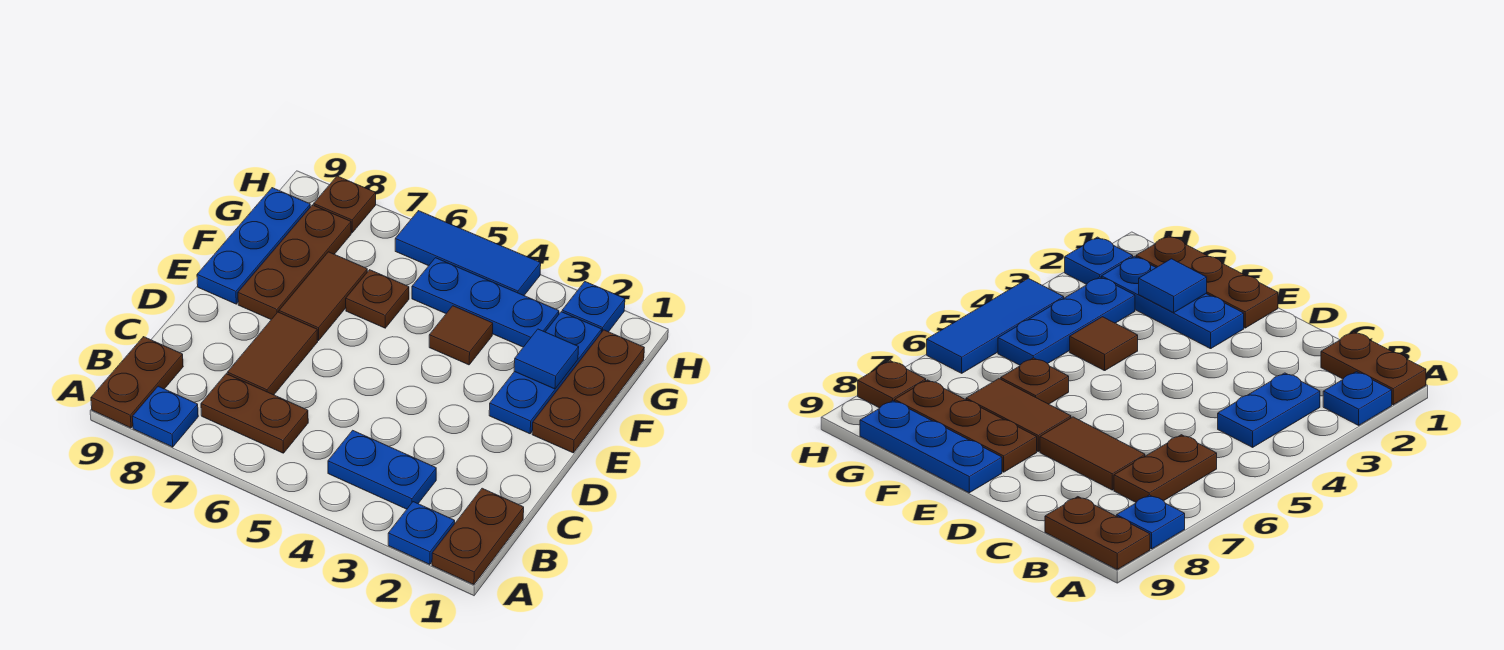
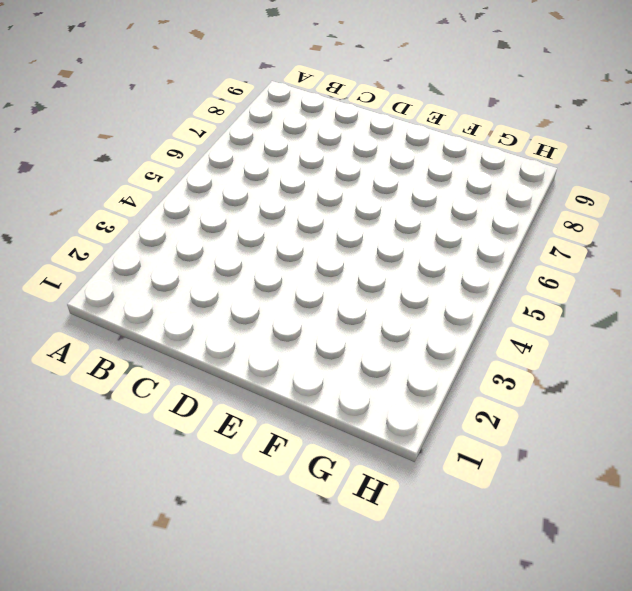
none -> brown 1x2 plate [432,488,524,585]
none -> blue 1x1 plate [388,502,455,565]
none -> blue 1x1 plate [132,386,198,447]

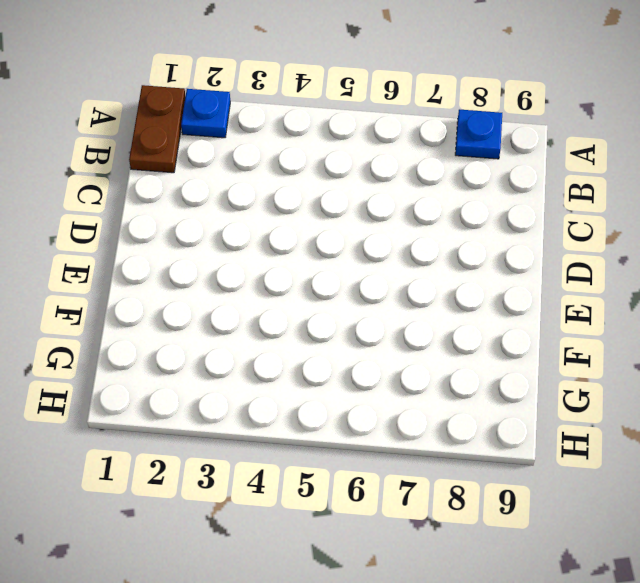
none -> brown 1x2 plate [91,337,183,428]
none -> blue 1x2 plate [328,430,436,509]
none -> brown 1x2 plate [201,374,308,453]

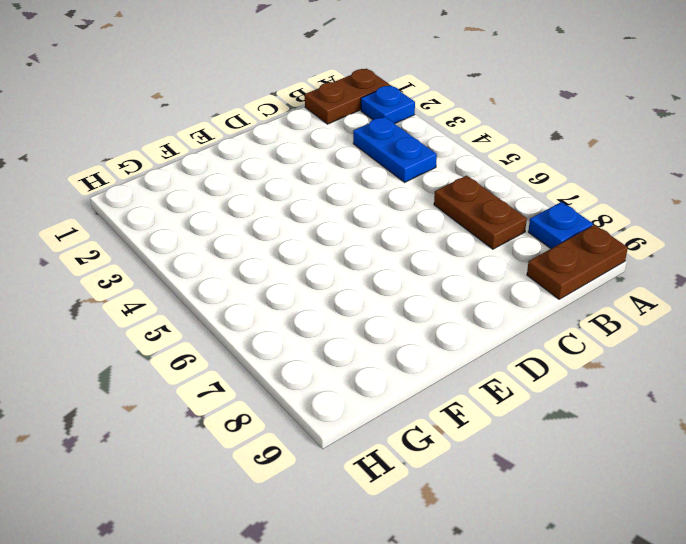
none -> brown 1x2 tile [227,312,318,395]
none -> brown 1x3 plate [532,330,644,453]
none -> blue 1x3 plate [489,312,602,434]

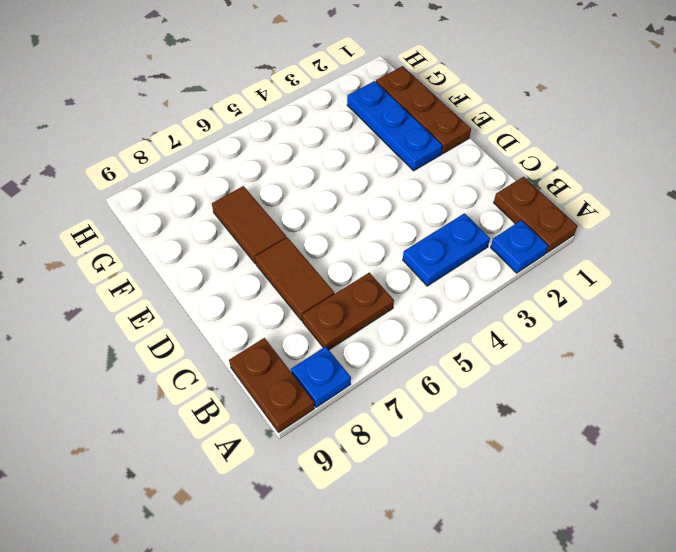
none -> brown 1x3 plate [238,205,351,319]
none -> blue 1x3 plate [197,188,310,304]
none -> brown 1x1 tile [429,306,493,365]

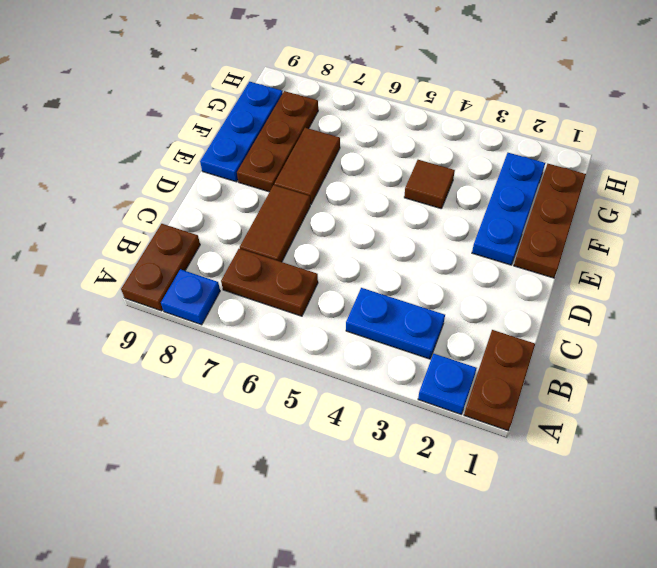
none -> brown 1x1 plate [346,270,409,328]
none -> blue 1x3 plate [412,258,559,347]
none -> blue 1x1 plate [562,282,625,333]

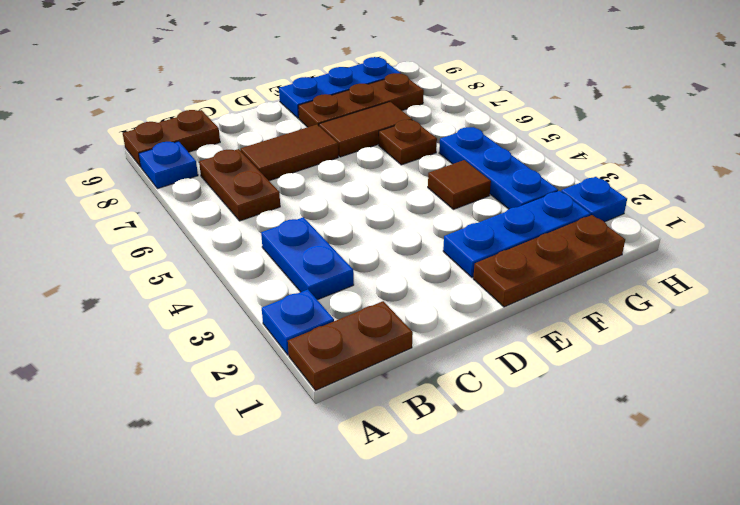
none -> blue 1x3 tile [395,211,541,295]
none -> brown 1x1 plate [314,176,376,233]
none -> blue 1x1 tile [514,329,579,389]

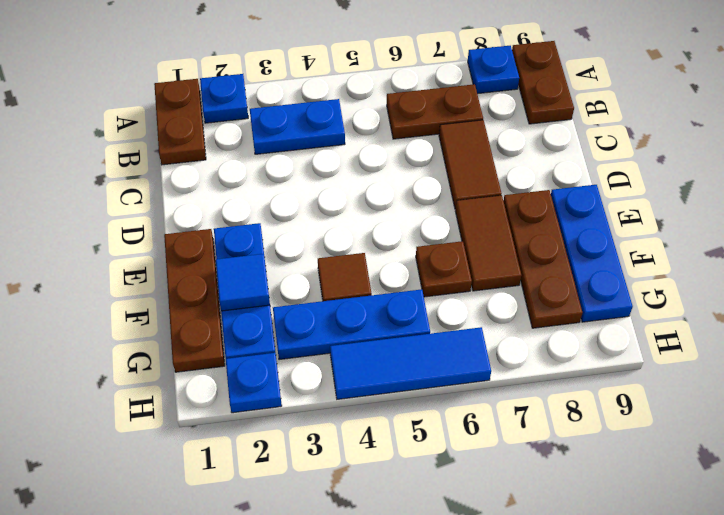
none -> brown 1x1 plate [314,176,376,233]

